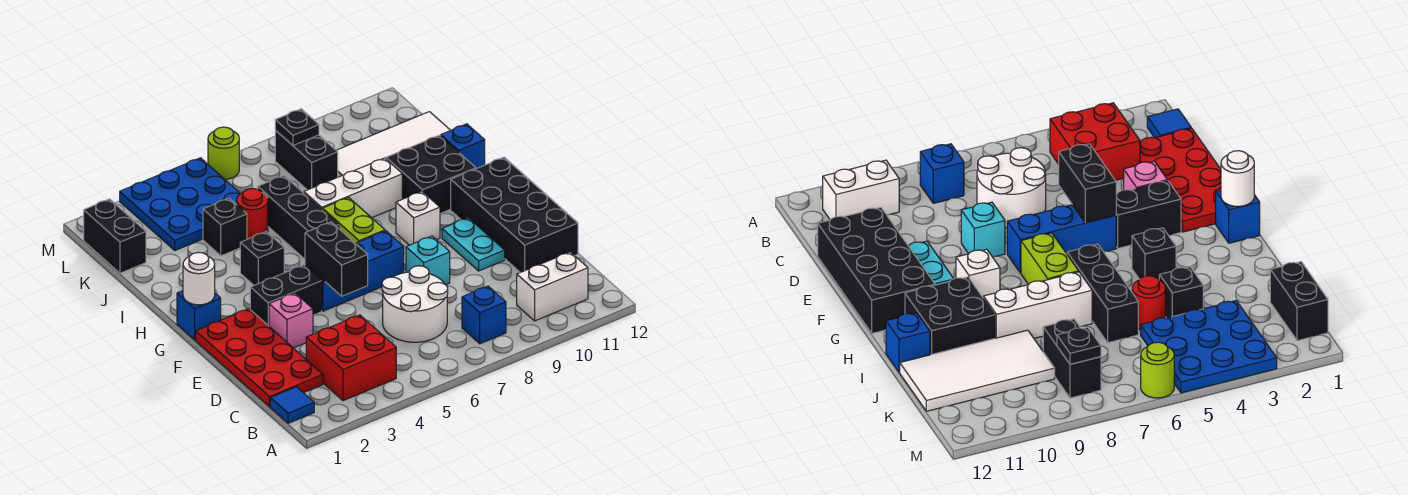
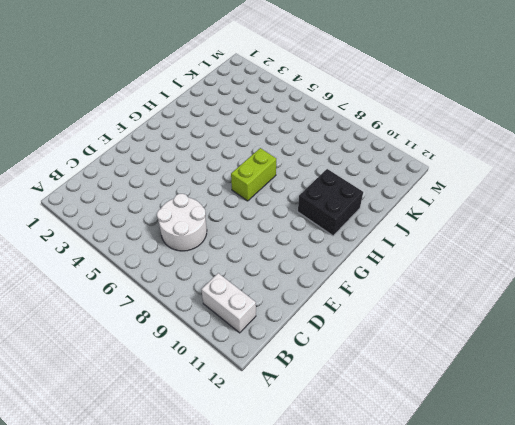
none -> blue 1x1 tile [270,387,314,423]
none -> red 2x2 brick [306,315,396,401]
none -> blue 1x1 brick [462,286,506,344]
none -> red 2x4 plate [196,309,323,407]

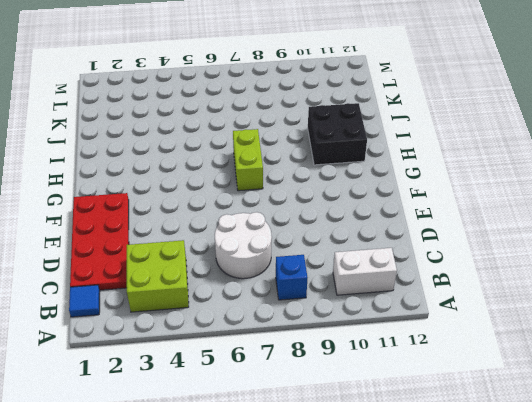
lime 2x2 brick [127,240,189,312] -> red 2x2 brick [306,315,396,401]
none -> black 2x4 brick [451,157,578,273]
none -> pink 1x1 brick [269,293,313,348]
none -> cyan 1x1 brick [406,236,450,285]
none -> cyan 1x2 plate [442,218,505,271]

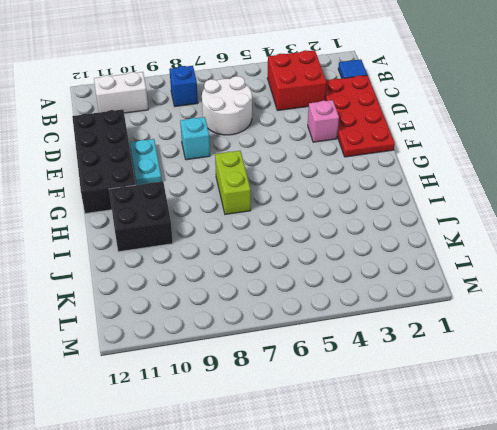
none -> black 1x2 brick [250,265,322,326]
none -> blue 1x3 brick [305,231,404,311]
none -> blue 1x1 brick [177,291,221,340]
none -> white 1x1 brick [396,191,440,245]

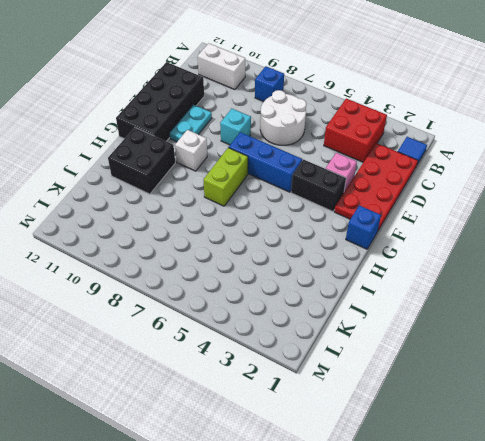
none -> black 1x1 brick [240,232,284,285]
none -> black 1x3 brick [258,176,339,259]
none -> white 1x3 brick [304,158,402,218]
none -> blue 1x1 brick [441,124,485,169]

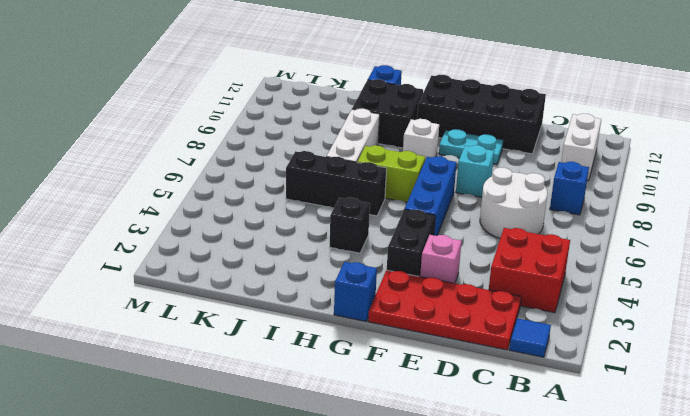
none -> black 1x1 brick [203,198,247,256]
none -> red 1x1 round brick [236,189,268,239]
none -> white 2x4 tile [336,112,450,177]
none -> black 1x2 brick [84,199,146,273]

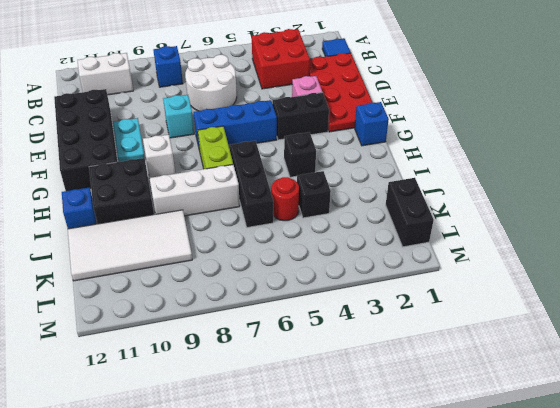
none -> blue 3x3 plate [120,158,240,250]
none -> black 1x2 brick [275,130,338,190]
none -> lime 1x1 round brick [208,127,239,179]
none -> black 1x2 brick [305,222,368,296]

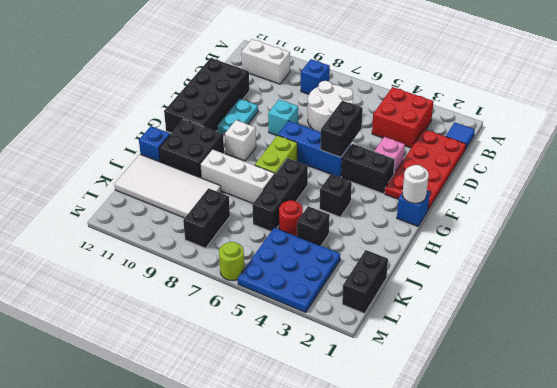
none -> black 1x1 plate [275,109,319,145]

